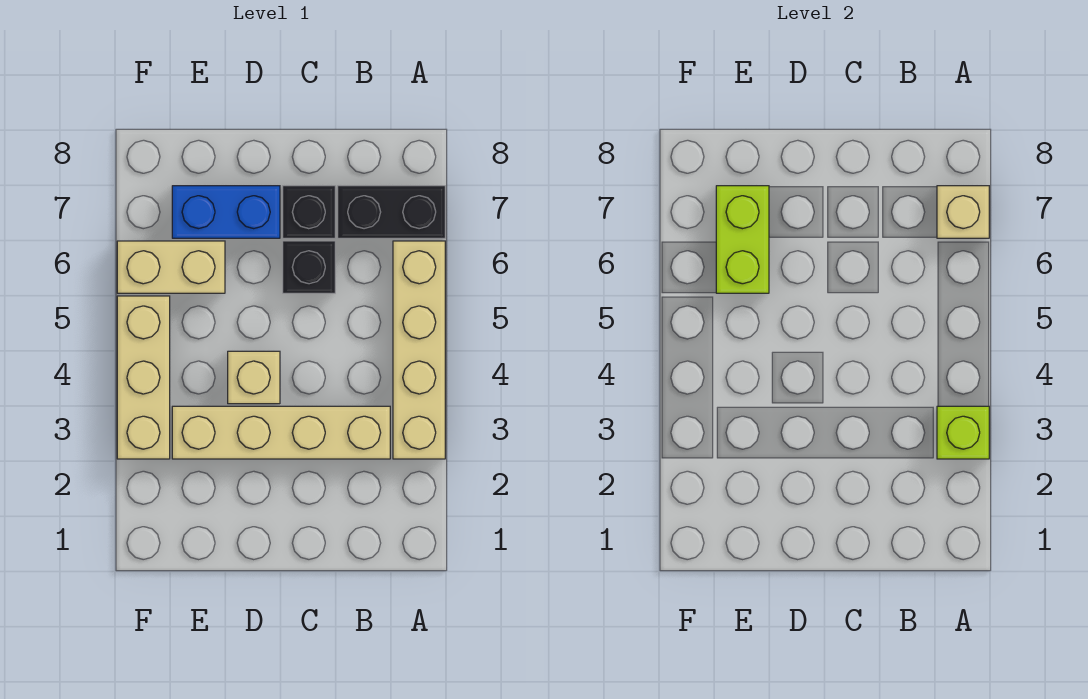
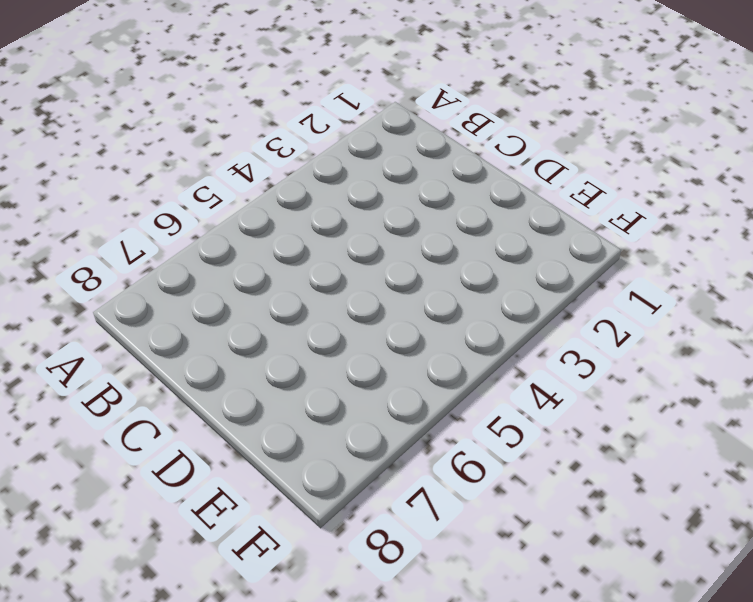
none -> tan 1x4 brick [393,241,445,459]
none -> black 1x2 brick [338,186,445,238]
none -> tan 1x4 brick [172,406,390,459]

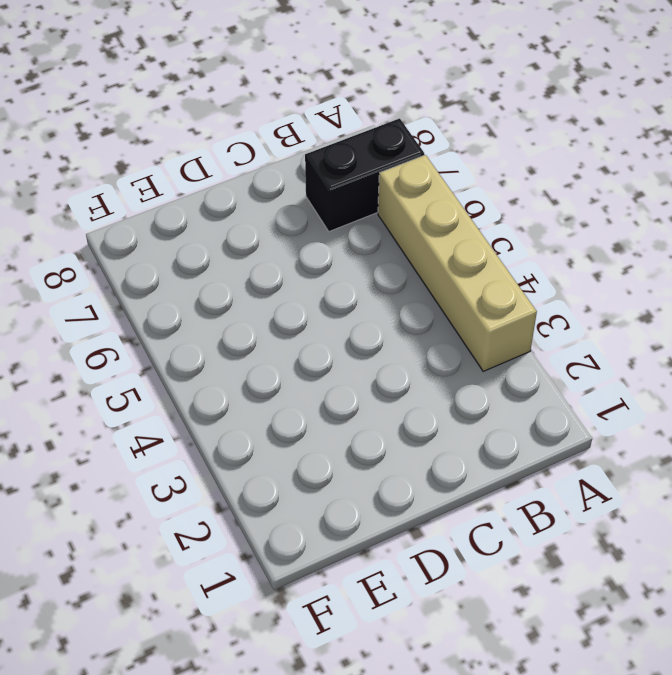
none -> tan 1x4 brick [172,406,390,459]
none -> black 1x1 brick [283,241,335,293]
none -> black 1x1 brick [283,186,335,238]

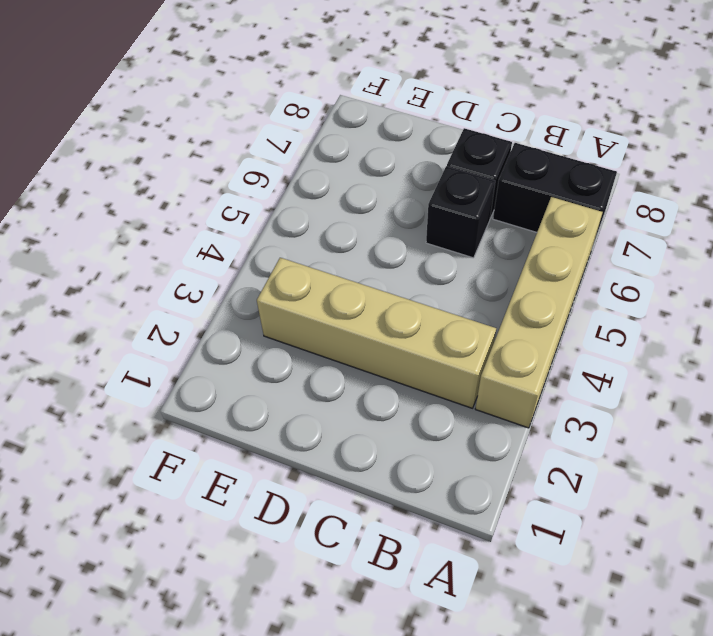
none -> tan 1x1 brick [228,351,280,404]
none -> blue 1x2 brick [172,186,280,238]
none -> tan 1x2 brick [117,241,225,293]

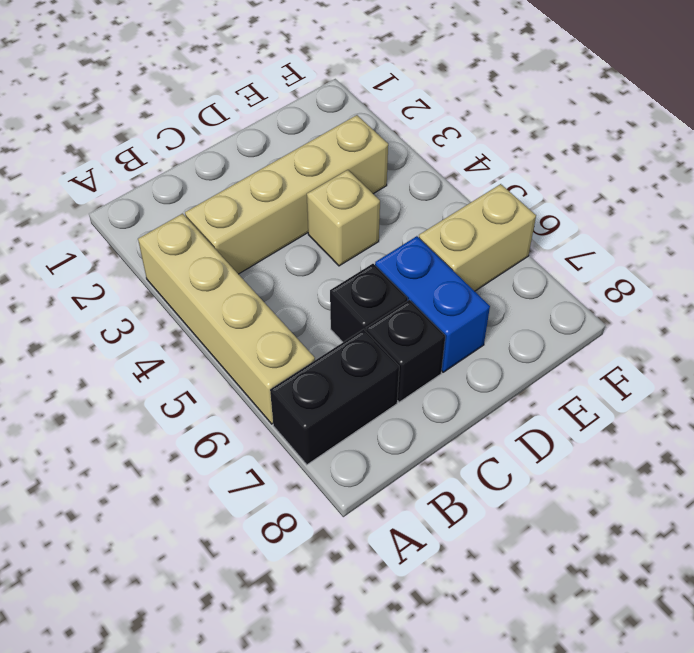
blue 1x2 brick [375,236,490,372] -> blue 1x2 brick turned to [172,186,280,238]
none -> tan 1x3 brick [117,296,170,459]
none -> lime 1x1 brick [937,406,989,459]
none -> tan 1x1 brick [937,186,989,238]

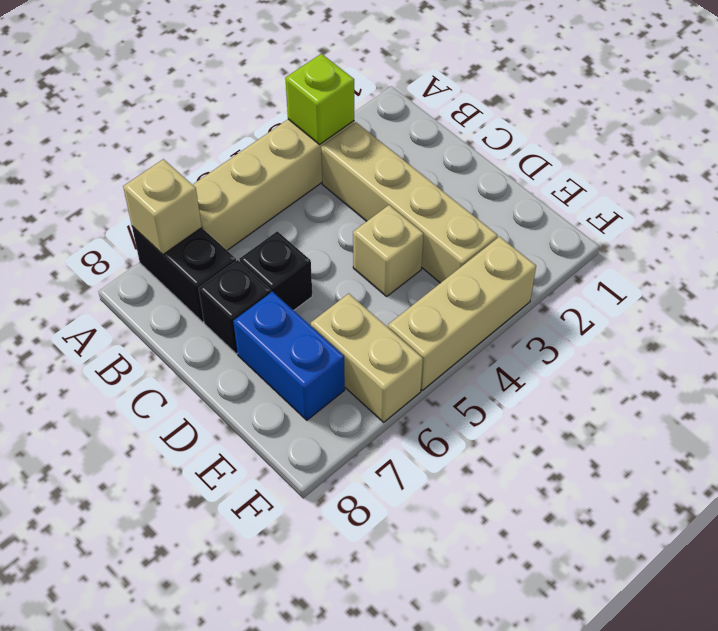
none -> lime 1x2 brick [716,186,769,293]

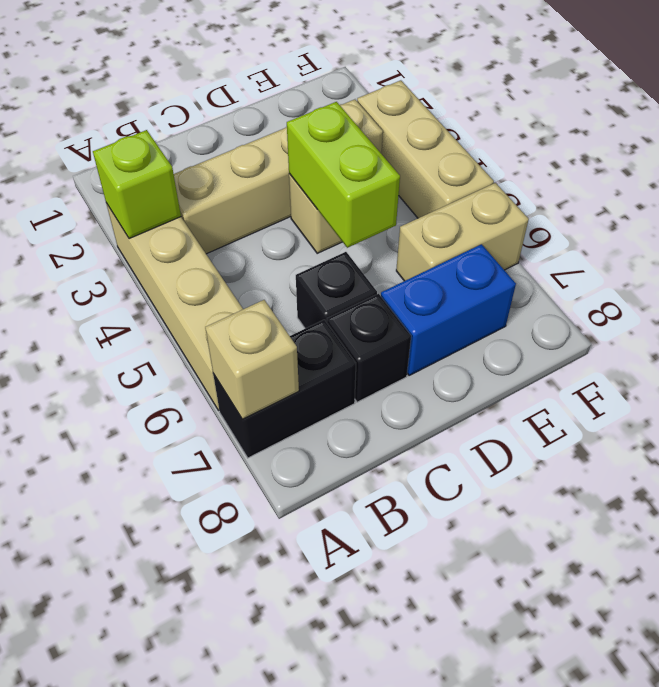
lime 1x2 brick [287,102,400,248] -> lime 1x2 brick moved to [716,186,769,293]

